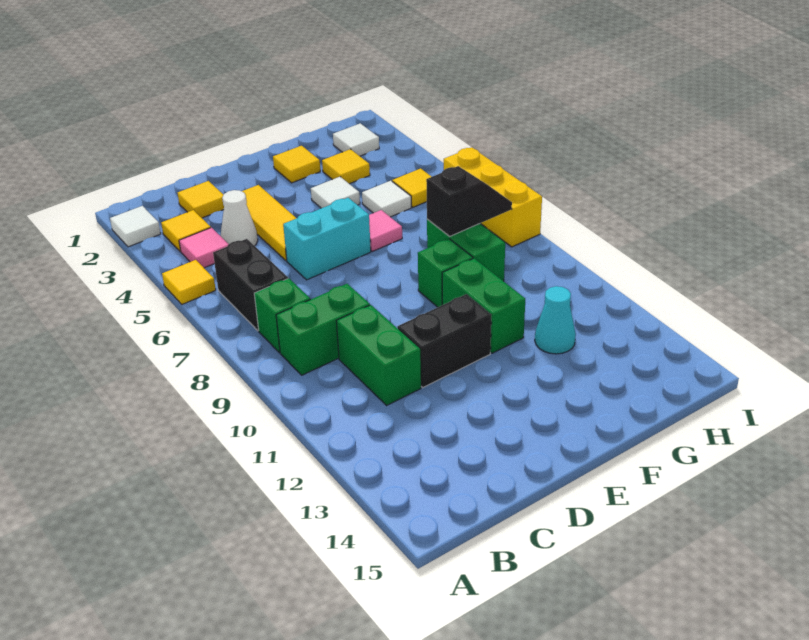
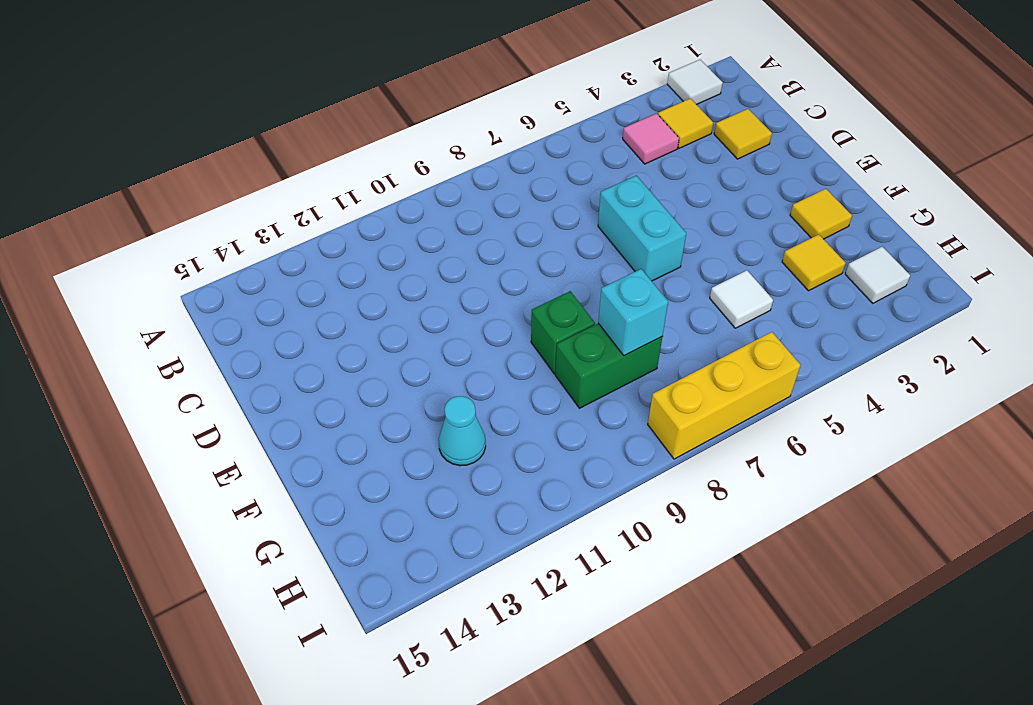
cyan 1x1 brick [598,269,668,356] -> black 1x2 slope [426,166,512,237]
none -> yellow 1x1 tile [162,260,216,304]
none -> black 1x2 brick [213,239,288,331]
none -> green 1x1 brick [254,278,310,353]

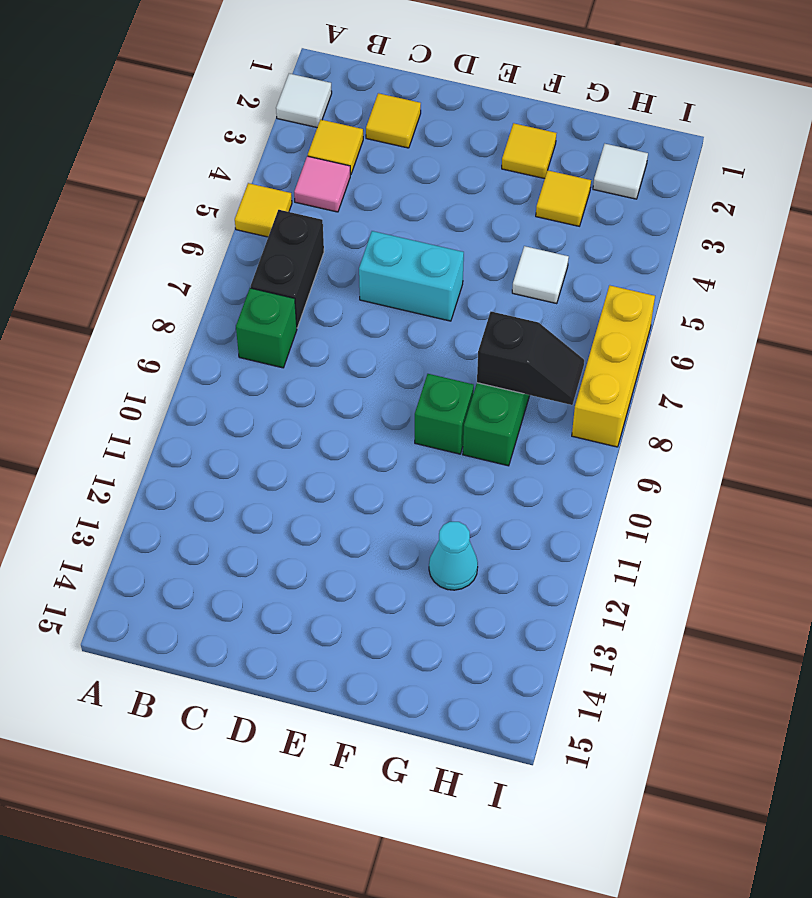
none -> green 1x2 brick [276,284,370,375]
none -> white 1x1 cone [221,190,258,246]
none -> green 1x2 brick [336,305,421,405]

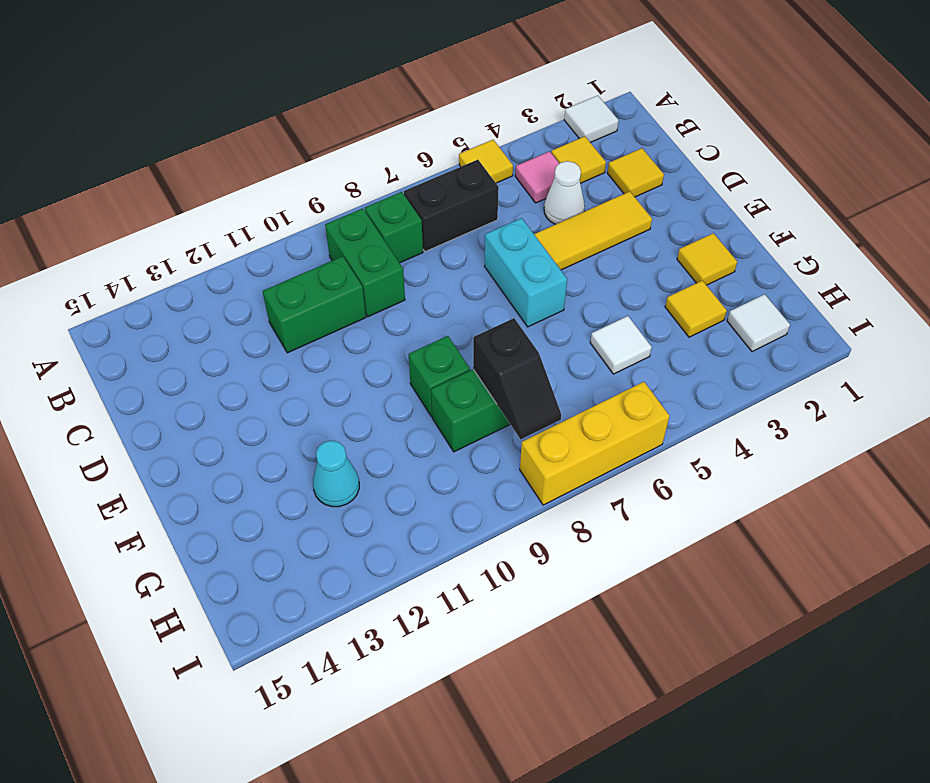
none -> black 1x2 brick [397,294,491,387]
none -> white 1x1 tile [311,177,360,208]
none -> pink 1x1 tile [369,210,402,251]

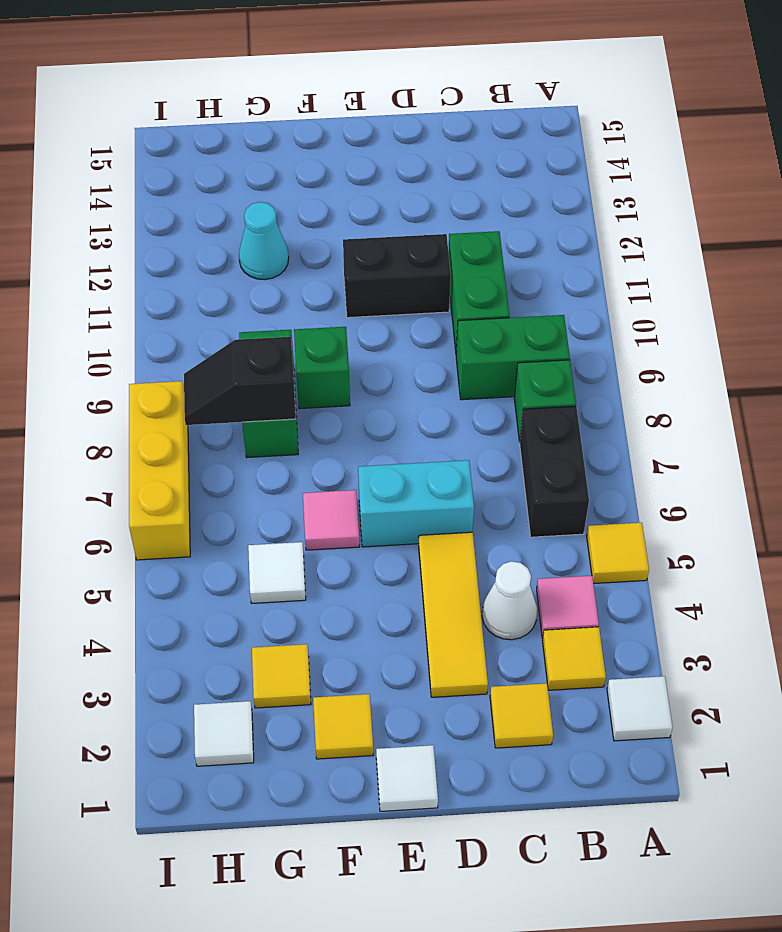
white 1x1 tile [376,745,438,811] -> white 1x1 tile moved to [311,177,360,208]
none -> green 1x2 brick [442,258,525,353]
none -> yellow 1x1 tile [392,168,432,207]

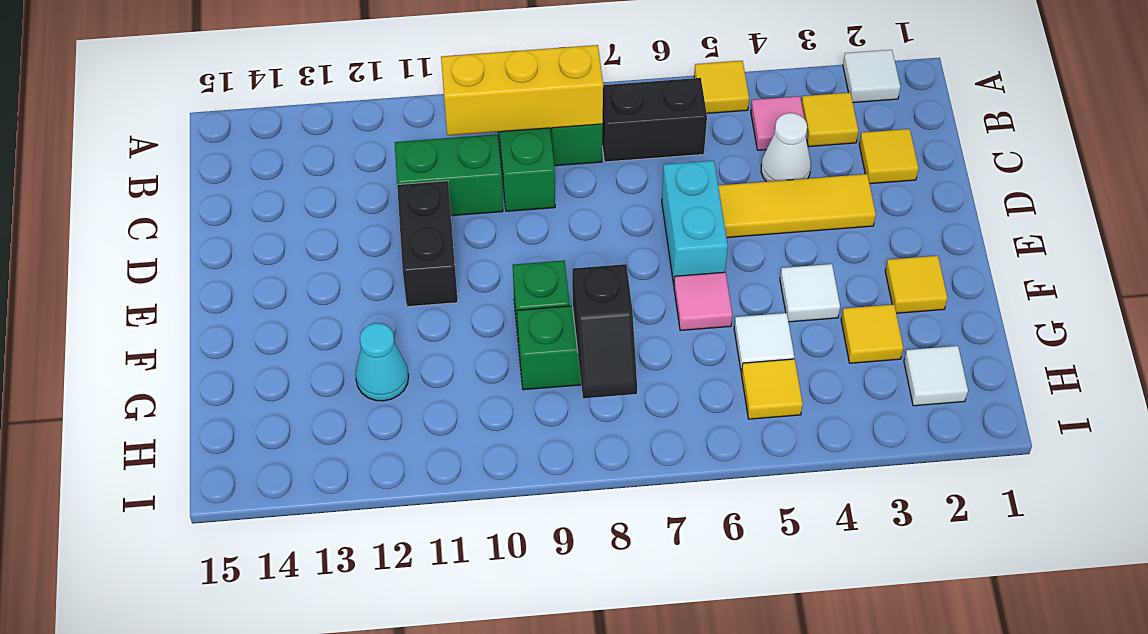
yellow 1x3 brick [441,45,603,136] -> yellow 1x3 brick moved to [444,147,542,247]
none -> green 1x2 brick [442,258,525,353]

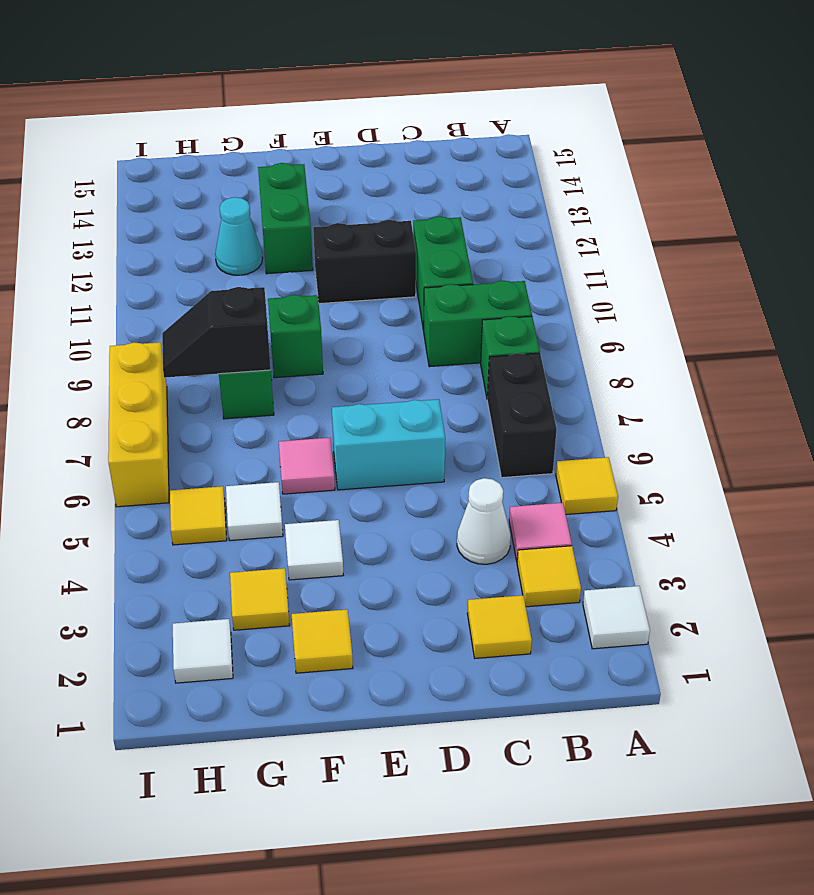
green 1x2 brick [258,163,313,274] -> green 1x2 brick moved to [442,258,525,353]
none -> yellow 1x3 tile [242,185,296,261]

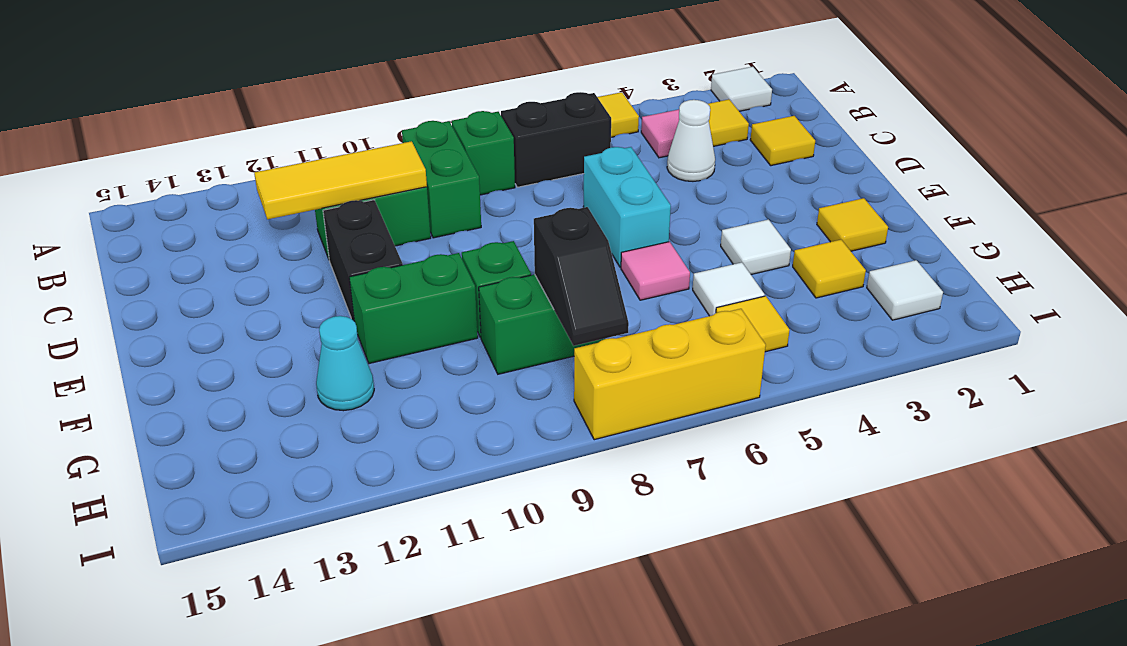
yellow 1x3 tile [254,141,427,219] -> yellow 1x3 tile moved to [242,185,296,261]

